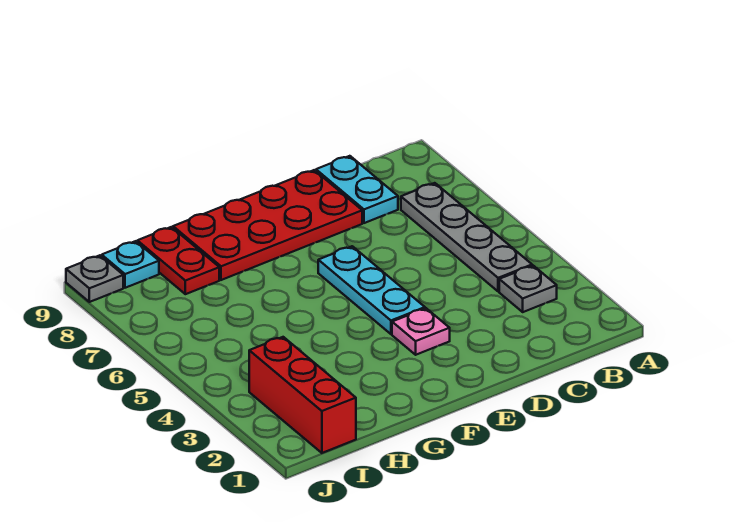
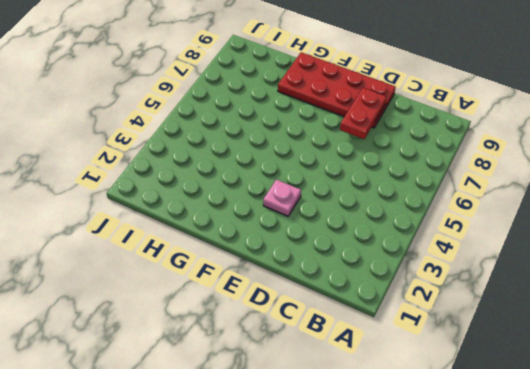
red 1x2 plate [340,88,387,139] -> red 1x2 plate moved to [137,227,219,294]
none -> grey 1x1 plate [499,266,557,312]
none -> grey 1x4 plate [401,183,532,292]

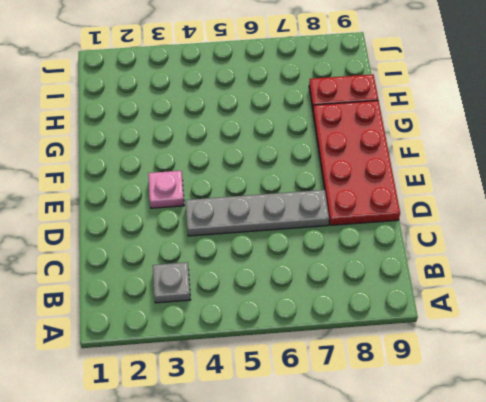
grey 1x4 plate [185,190,329,236] -> grey 1x4 plate moved to [401,183,532,292]
none -> cyan 1x2 plate [316,156,398,223]
none -> cyan 1x3 plate [318,246,425,334]

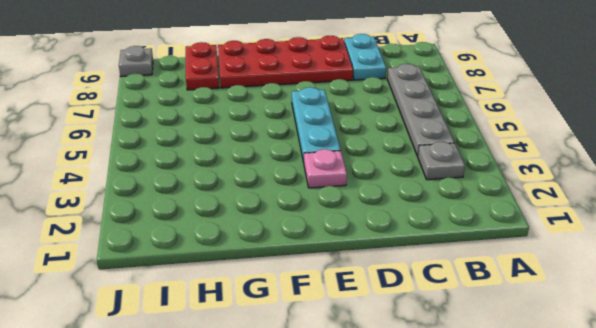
none -> red 1x3 brick [249,337,356,453]
none -> cyan 1x1 plate [102,241,159,288]

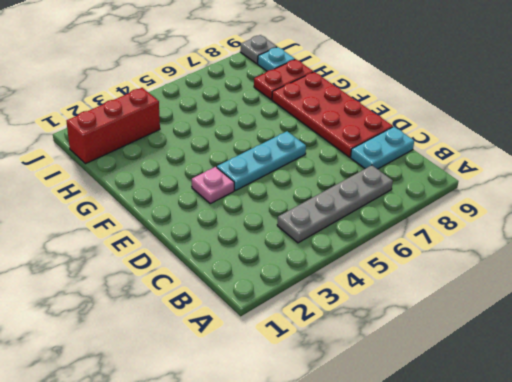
none -> grey 1x1 plate [499,266,557,312]

